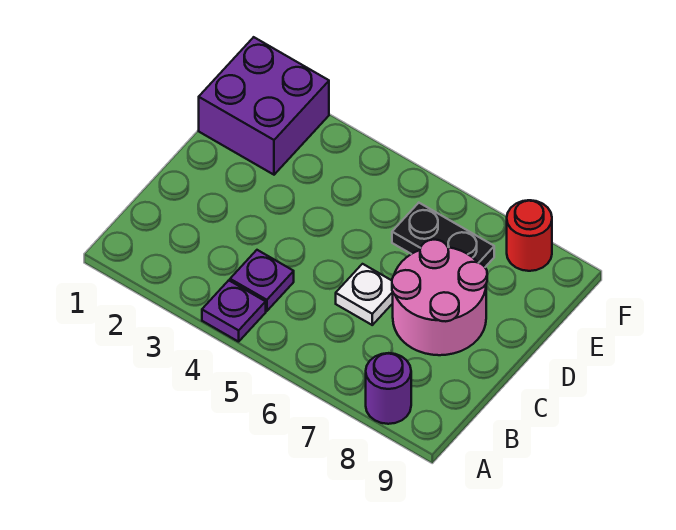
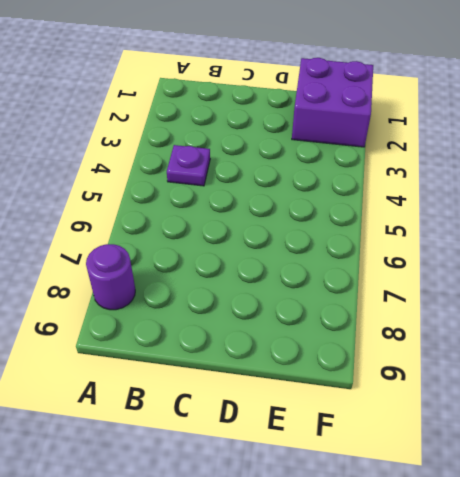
none -> purple 1x1 plate [202,280,266,342]
none -> white 1x1 plate [336,264,393,325]

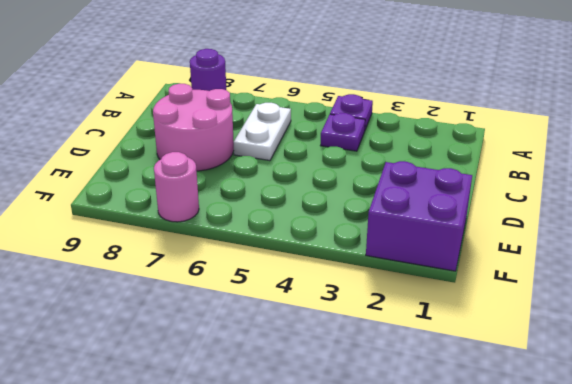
white 1x2 plate [233,103,291,161] -> white 1x1 plate [336,264,393,325]
pink 1x1 round brick [154,152,199,222] -> none
none -> black 1x2 plate [392,203,494,267]
none -> red 1x1 round brick [507,200,552,271]

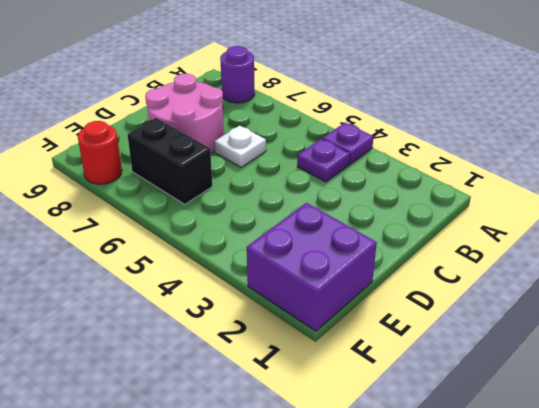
black 1x2 brick [127,118,212,204] -> black 1x2 plate [392,203,494,267]

